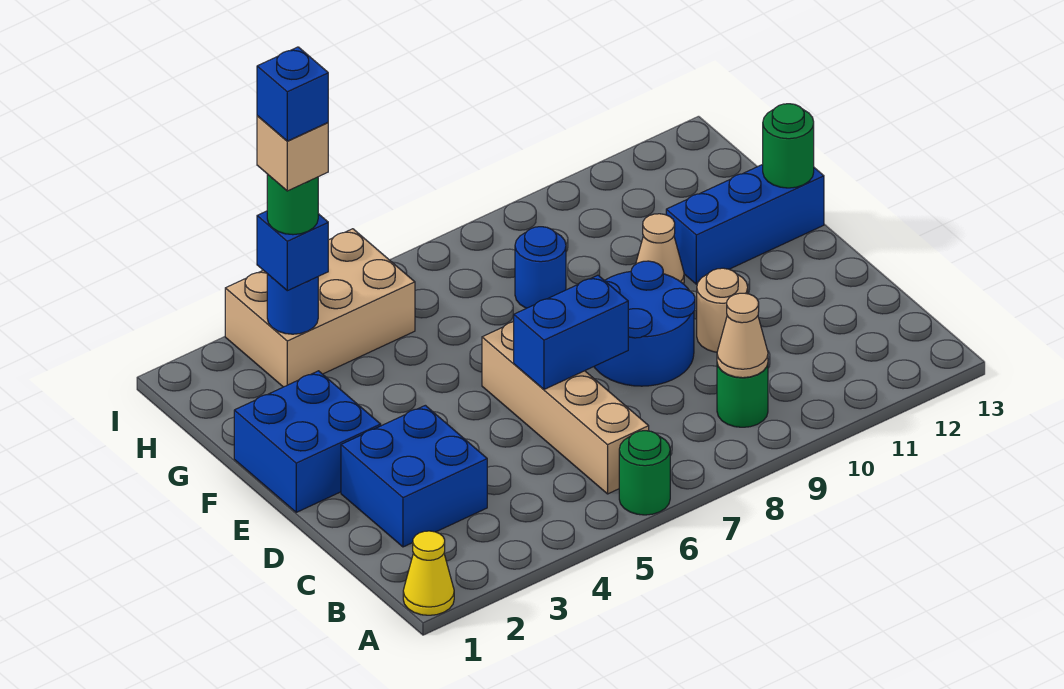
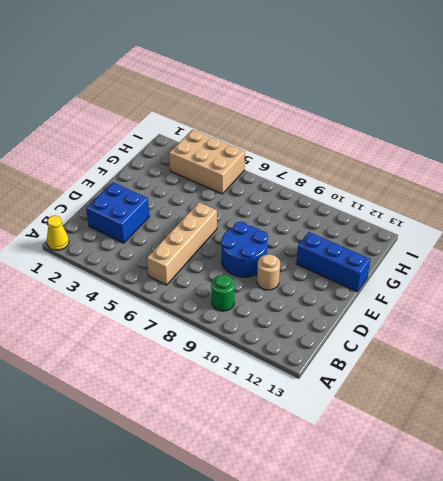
none -> green 1x1 round brick [619,431,670,515]
none -> blue 2x2 brick [234,371,381,512]
none -> tan 1x1 cone [636,214,684,284]

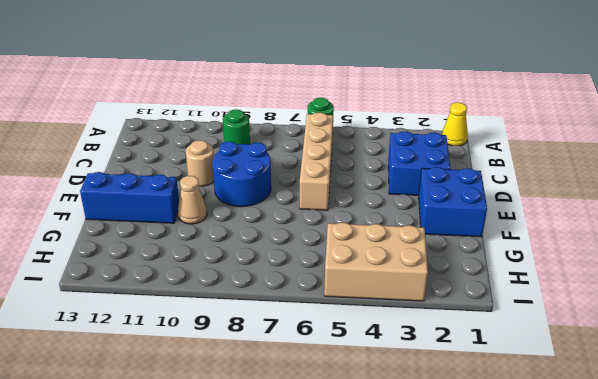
none -> blue 1x1 round brick [515,227,566,308]
none -> tan 1x1 cone [717,293,768,378]
none -> blue 1x2 brick [514,275,628,389]

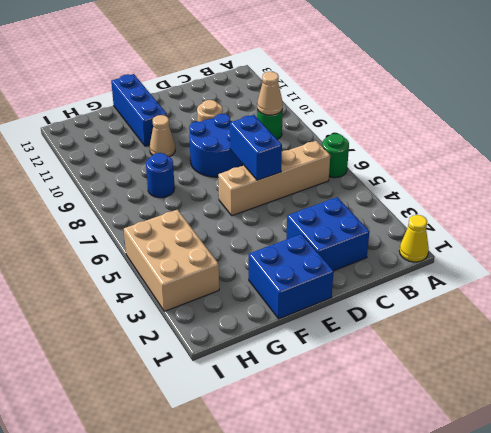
none -> green 1x1 round brick [763,104,814,188]
none -> blue 1x1 round brick [267,274,318,334]
none -> blue 1x1 brick [257,211,328,291]

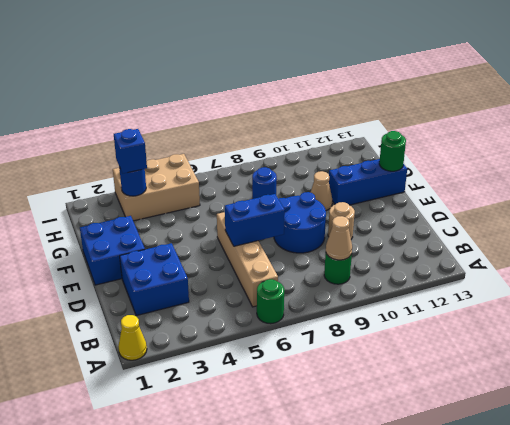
none -> green 1x1 round brick [267,174,318,235]
none -> tan 1x1 brick [257,116,328,191]
none -> blue 1x1 brick [257,47,328,141]

